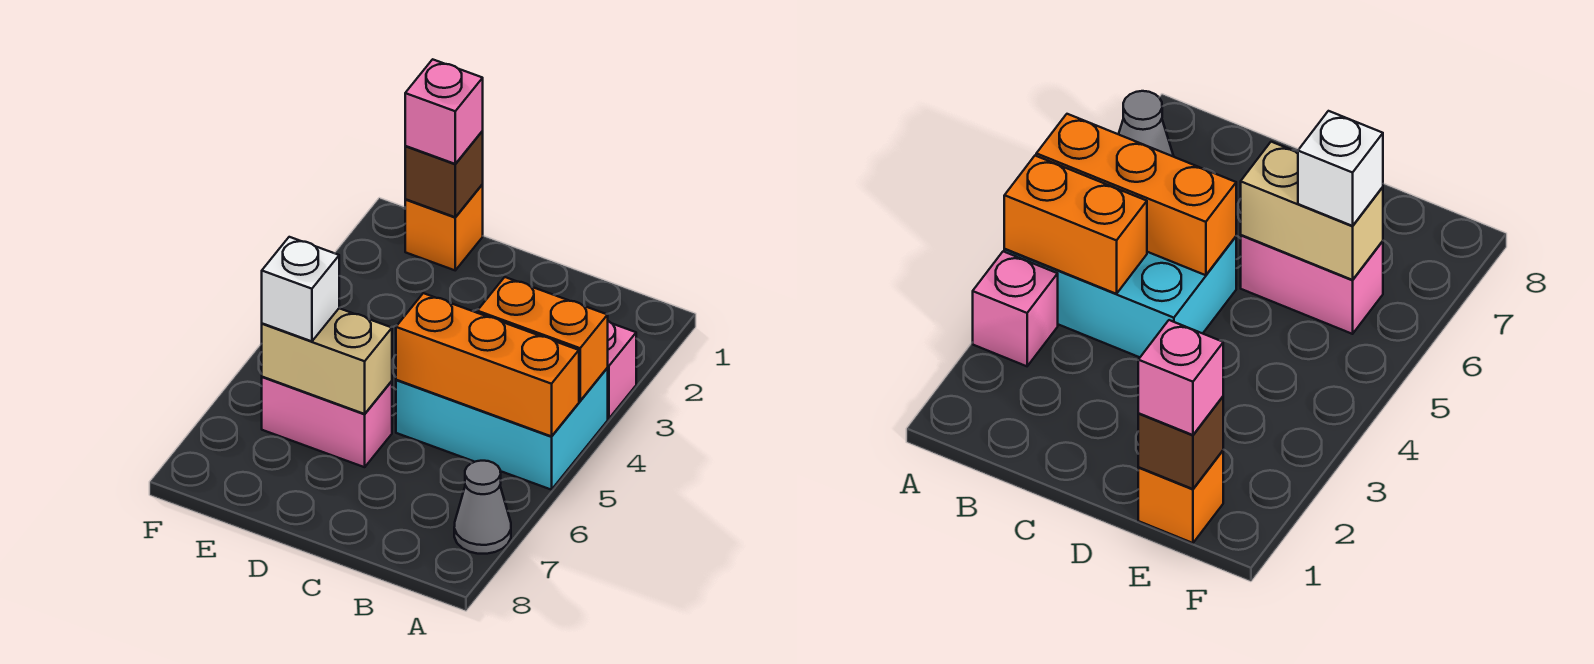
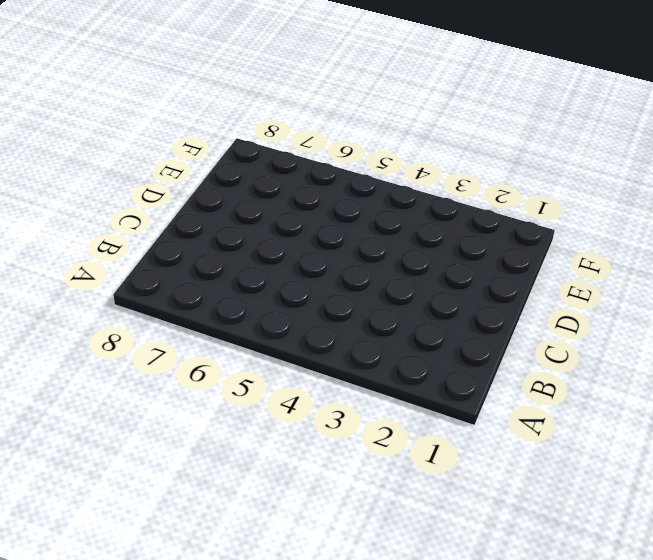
none -> pink 1x1 brick [607,321,636,419]
none -> cyan 2x3 brick [396,368,608,490]

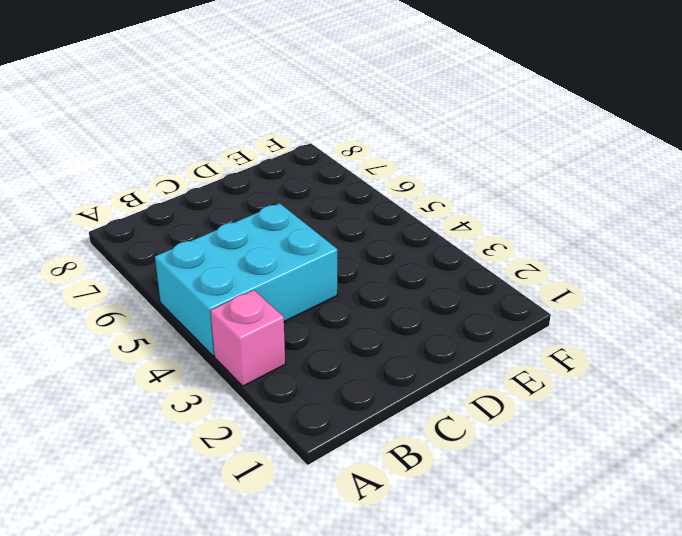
none -> grey 1x1 cone [454,461,511,554]
none -> pink 1x2 brick [262,377,392,467]

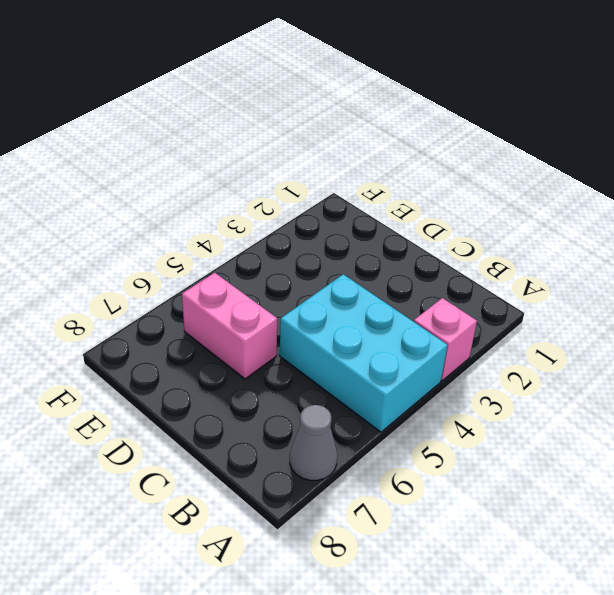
none -> orange 1x1 brick [405,184,483,270]
none -> orange 1x2 brick [477,277,608,401]

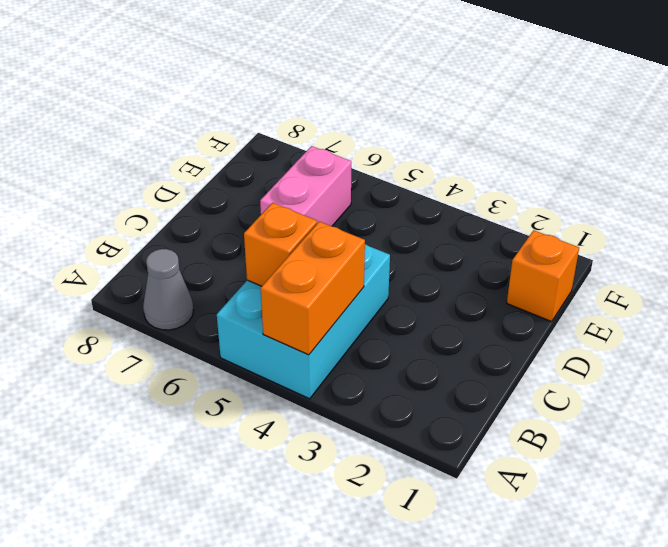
orange 1x1 brick [244,203,317,286] -> orange 1x3 brick [396,293,579,436]
none -> pink 1x1 brick [607,321,636,419]
none -> tan 1x2 brick [262,308,392,414]

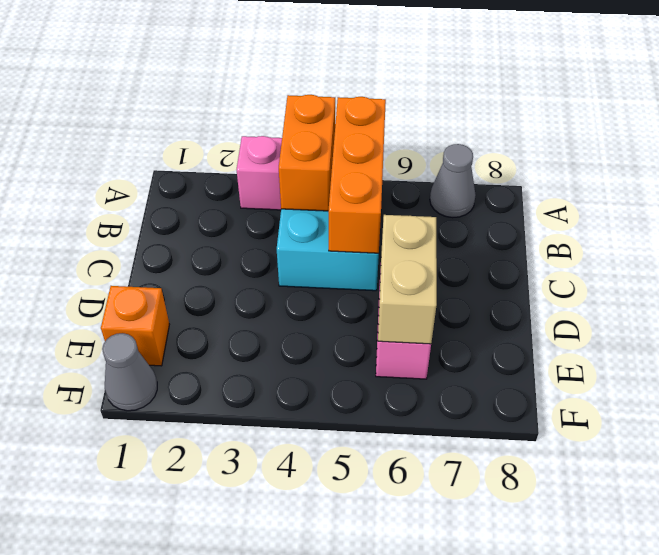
grey 1x1 cone [102,333,157,411] -> none
none -> brown 1x1 brick [405,131,483,217]
none -> pink 1x1 brick [405,59,483,164]

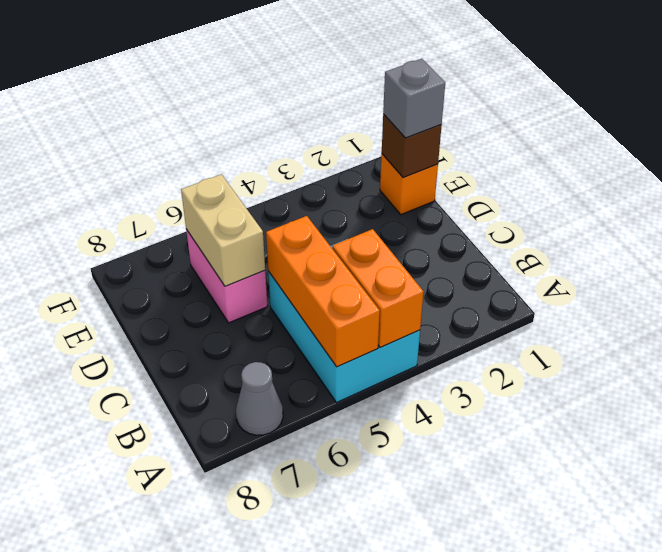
grey 1x1 brick [383,59,445,138] -> pink 1x1 brick [405,59,483,164]
none -> pink 1x1 brick [607,321,636,419]
none -> white 1x1 brick [262,237,339,341]

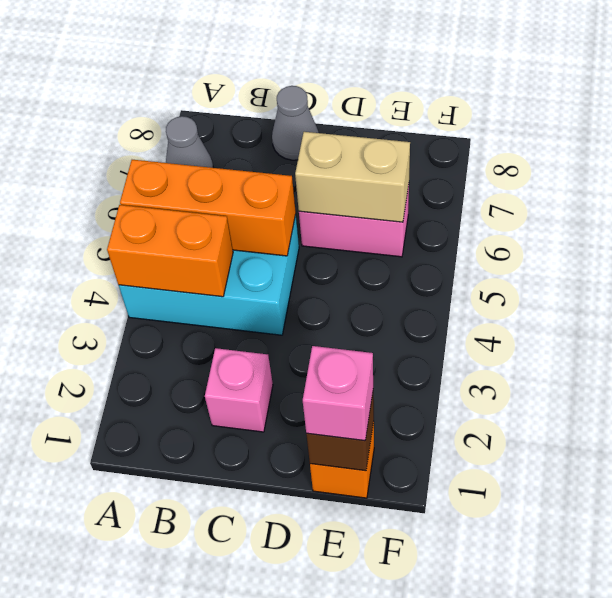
pink 1x1 brick [205,348,273,432] -> pink 1x1 brick moved to [607,321,636,419]
grey 1x1 cone [272,86,319,160] -> none
none -> white 1x1 brick [262,237,339,341]

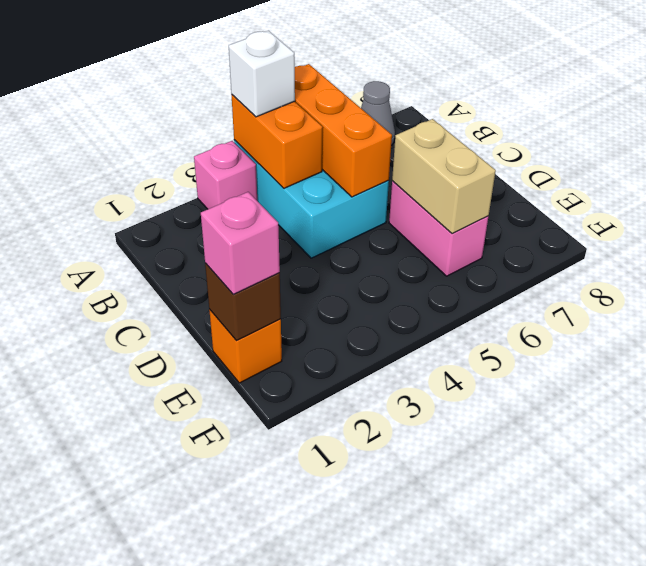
white 1x1 brick [229,31,295,117] -> white 1x1 brick moved to [262,237,339,341]

